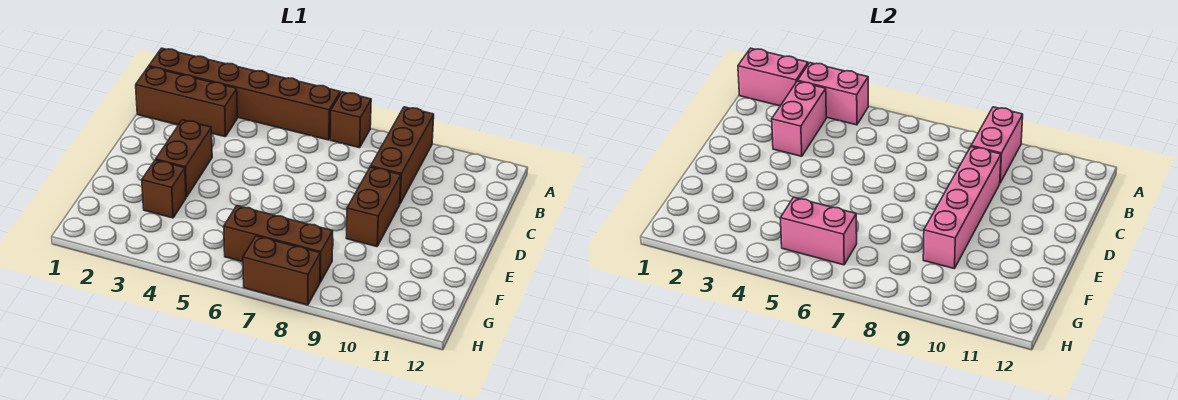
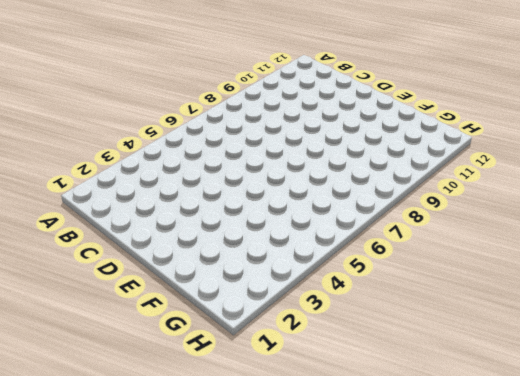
none -> brown 1x6 brick [149,48,340,140]
none -> brown 1x1 brick [330,92,371,148]
none -> brown 1x3 brick [371,107,434,203]

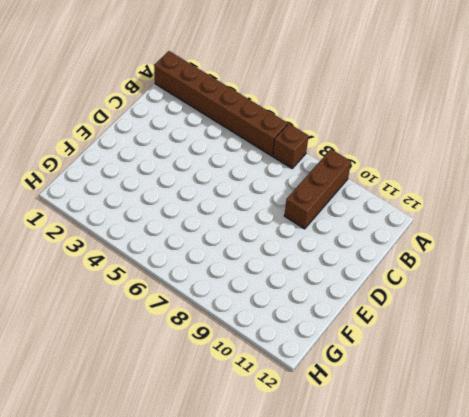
none -> brown 1x3 brick [136,67,237,137]
none -> brown 1x2 brick [156,120,212,197]
none -> brown 1x2 brick [346,167,401,247]

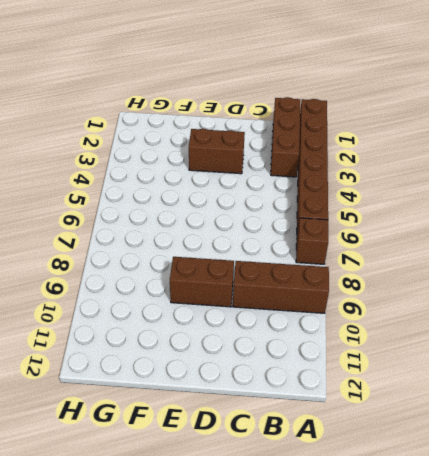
none -> brown 1x1 brick [142,160,186,218]
none -> brown 1x3 brick [224,206,333,282]
none -> brown 1x2 brick [243,236,320,305]

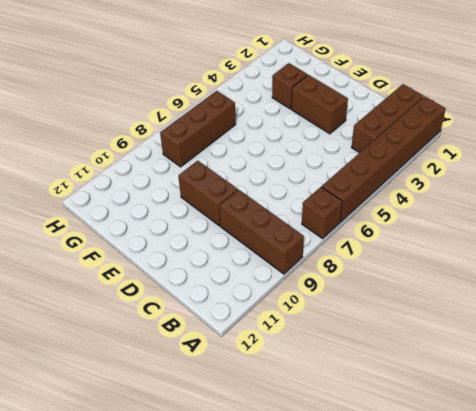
none -> brown 1x2 brick [243,236,320,305]
none -> pink 1x2 brick [738,48,808,106]
none -> pink 1x2 brick [798,63,868,125]

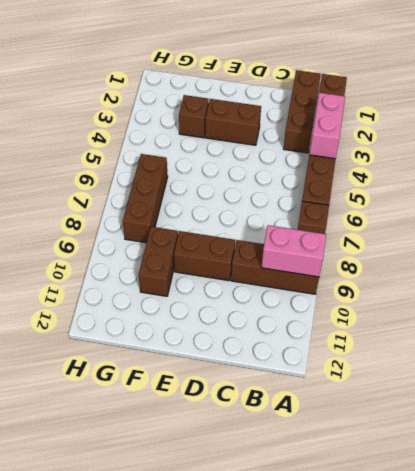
brown 1x2 brick [139,227,178,296] -> brown 1x2 brick moved to [243,236,320,305]
none -> pink 1x2 brick [738,48,808,106]
none -> pink 1x2 brick [772,81,826,156]
none -> pink 1x4 brick [923,147,1001,269]

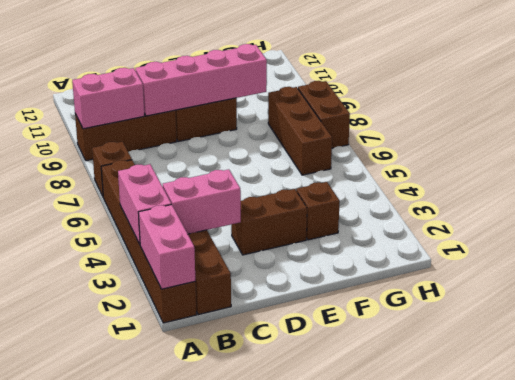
none -> pink 1x2 brick [781,197,857,265]

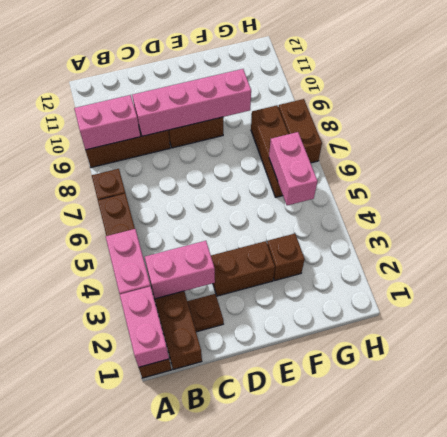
brown 1x1 plate [187,294,224,332] -> none

